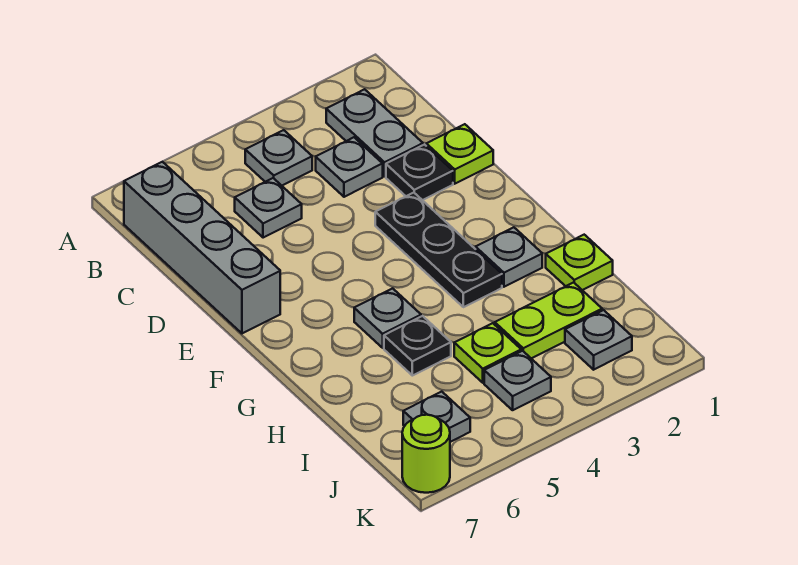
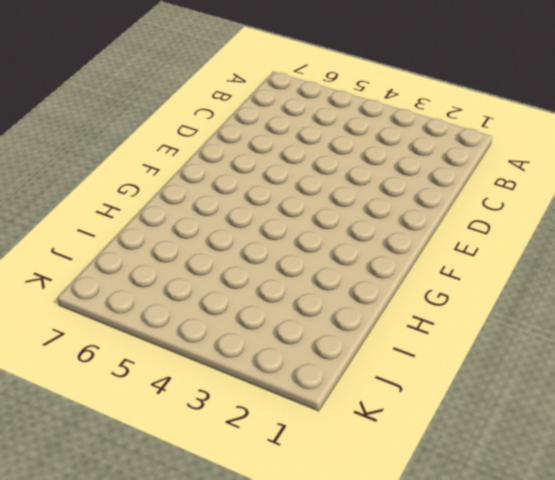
none -> grey 1x2 plate [326,89,423,176]
none -> grey 1x1 plate [245,130,312,186]
none -> grey 1x4 brick [124,162,280,333]

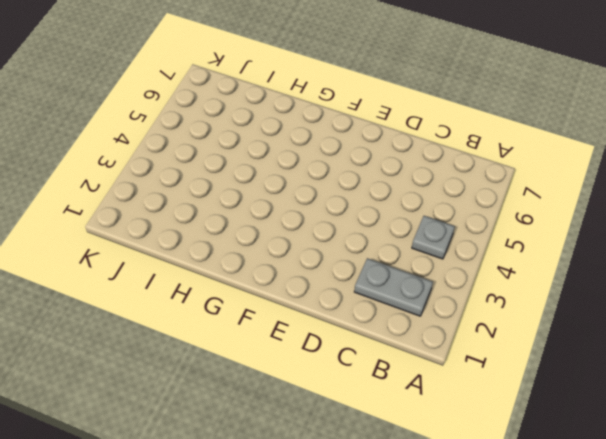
none -> grey 1x4 brick [124,162,280,333]
none -> grey 1x1 plate [316,137,383,197]
none -> grey 1x1 plate [235,178,302,238]

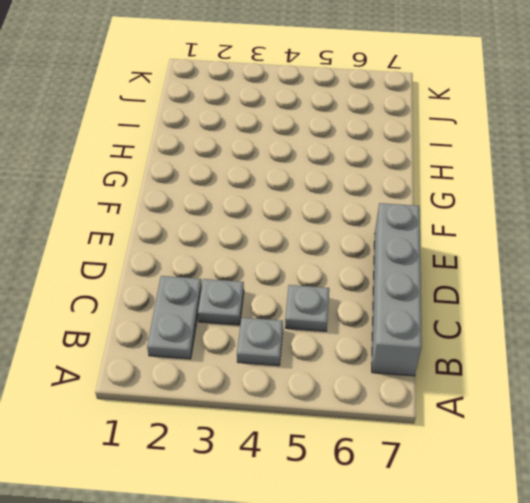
none -> lime 1x1 plate [426,124,493,184]
none -> black 1x1 plate [386,145,453,200]
none -> black 1x3 plate [375,193,502,307]

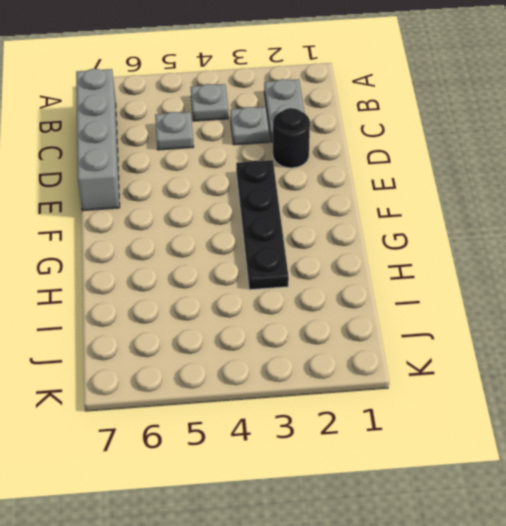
black 1x1 round brick [273,108,310,168] -> black 1x1 plate [386,145,453,200]
black 1x4 plate [236,160,289,290] -> black 1x3 plate [375,193,502,307]
none -> lime 1x1 plate [426,124,493,184]
none -> grey 1x1 plate [476,227,542,287]
none -> grey 1x1 plate [354,288,421,348]

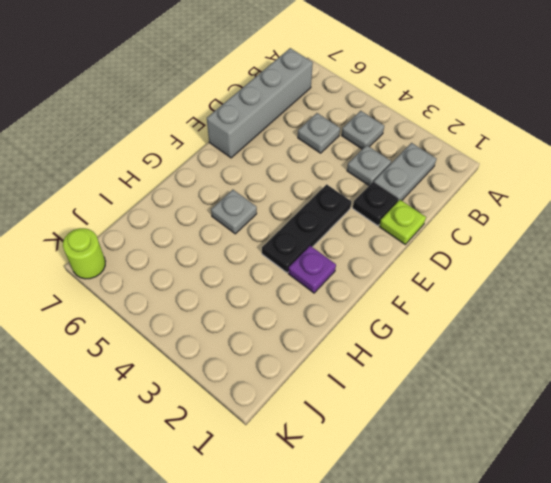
purple 1x1 plate [288,246,336,293] -> grey 1x1 plate [476,227,542,287]
none -> lime 1x1 plate [546,235,613,290]
none -> black 1x1 plate [384,316,451,376]
none -> lime 1x2 plate [495,282,602,358]

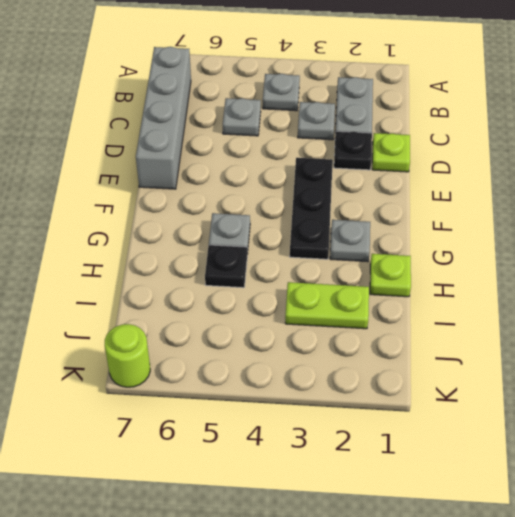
none -> lime 1x1 plate [454,323,521,383]
none -> grey 1x1 plate [565,310,632,370]
none -> grey 1x1 plate [484,351,551,410]

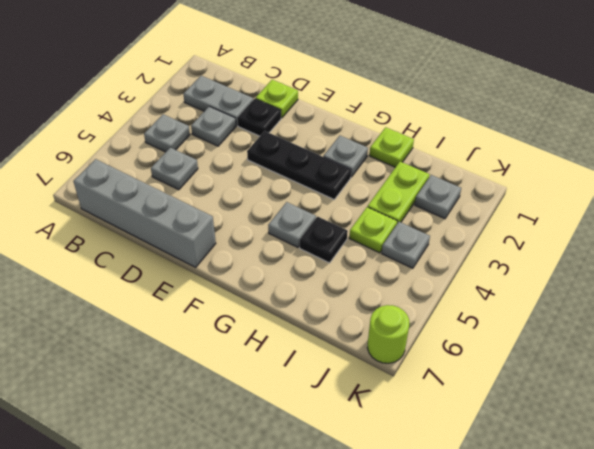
none -> grey 1x1 plate [403,392,470,442]

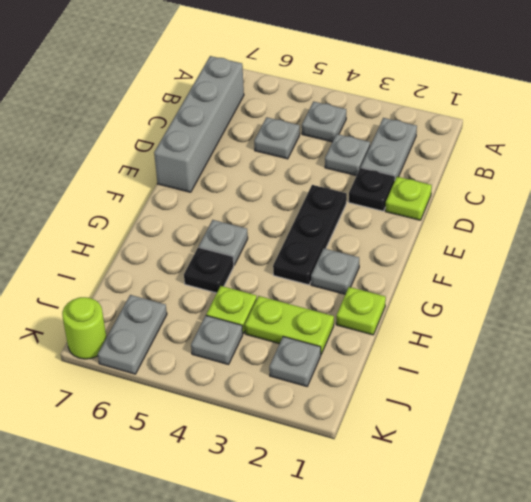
grey 1x2 plate [98,295,167,374] -> grey 1x1 plate [403,392,470,442]

